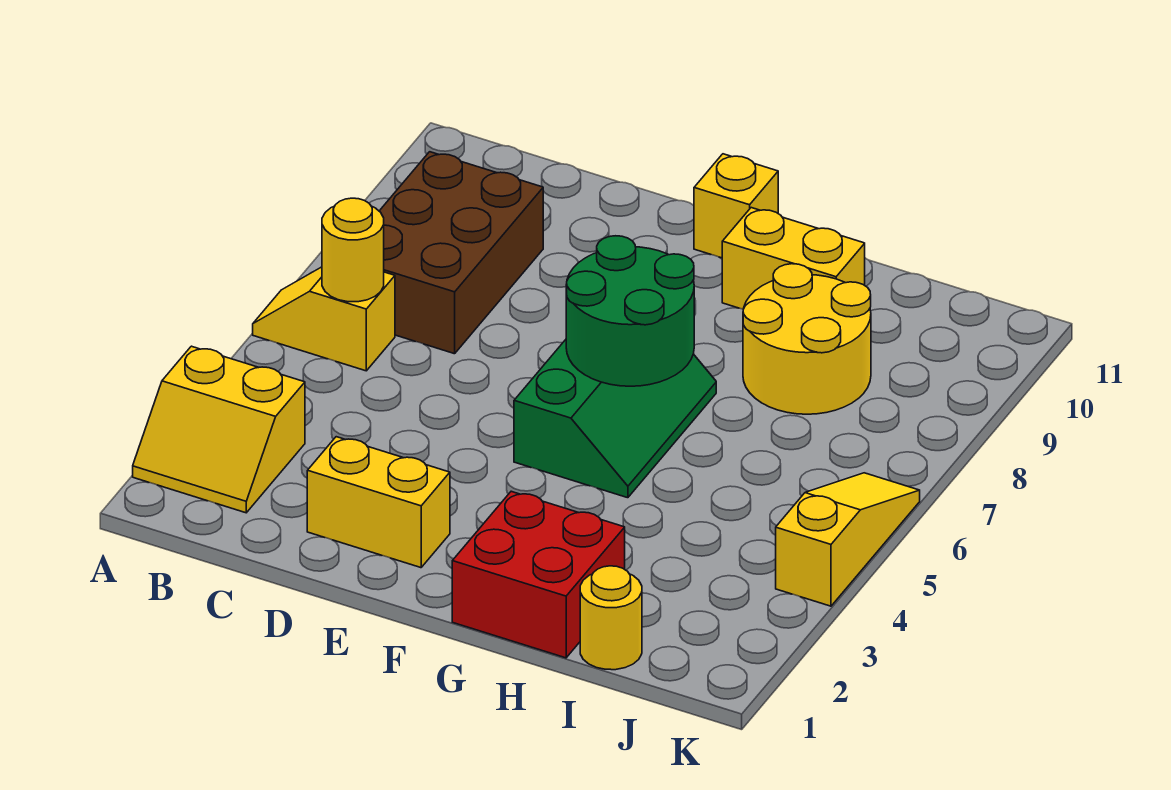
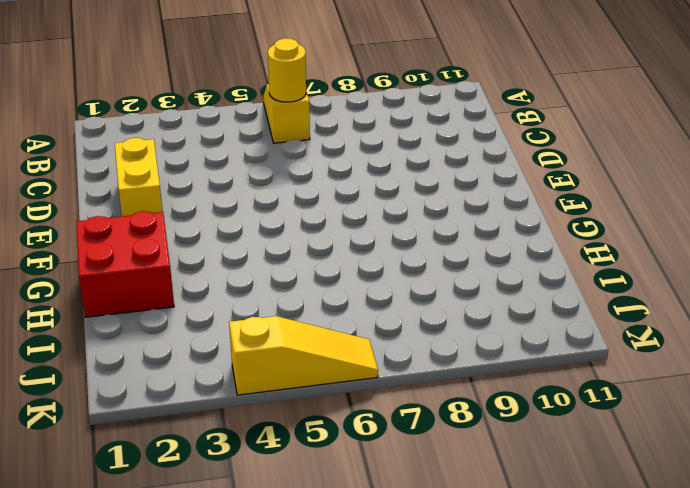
none -> yellow 2x2 slope [133,346,305,513]
none -> brown 2x3 brick [379,152,543,354]
none -> green 2x3 slope [514,340,716,498]

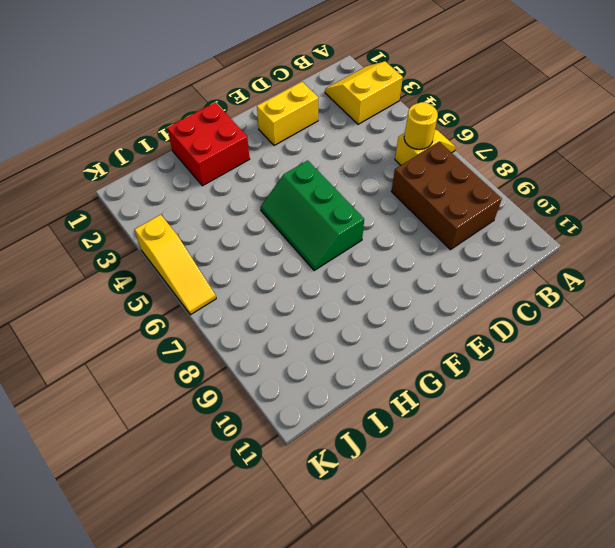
none -> yellow 1x1 brick [694,154,778,258]
none -> yellow 1x2 brick [722,208,865,309]
none -> yellow 2x2 round brick [743,264,871,414]

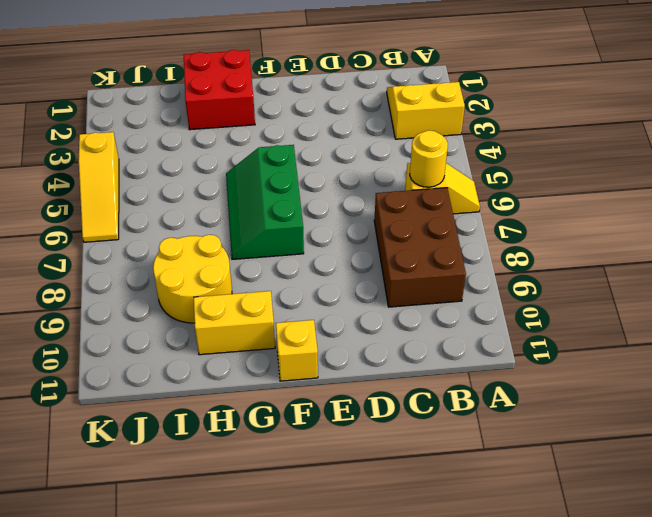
none -> yellow 1x2 brick [307,437,450,568]
none -> yellow 1x1 round brick [580,566,642,670]
none -> green 2x2 round brick [566,236,694,386]

